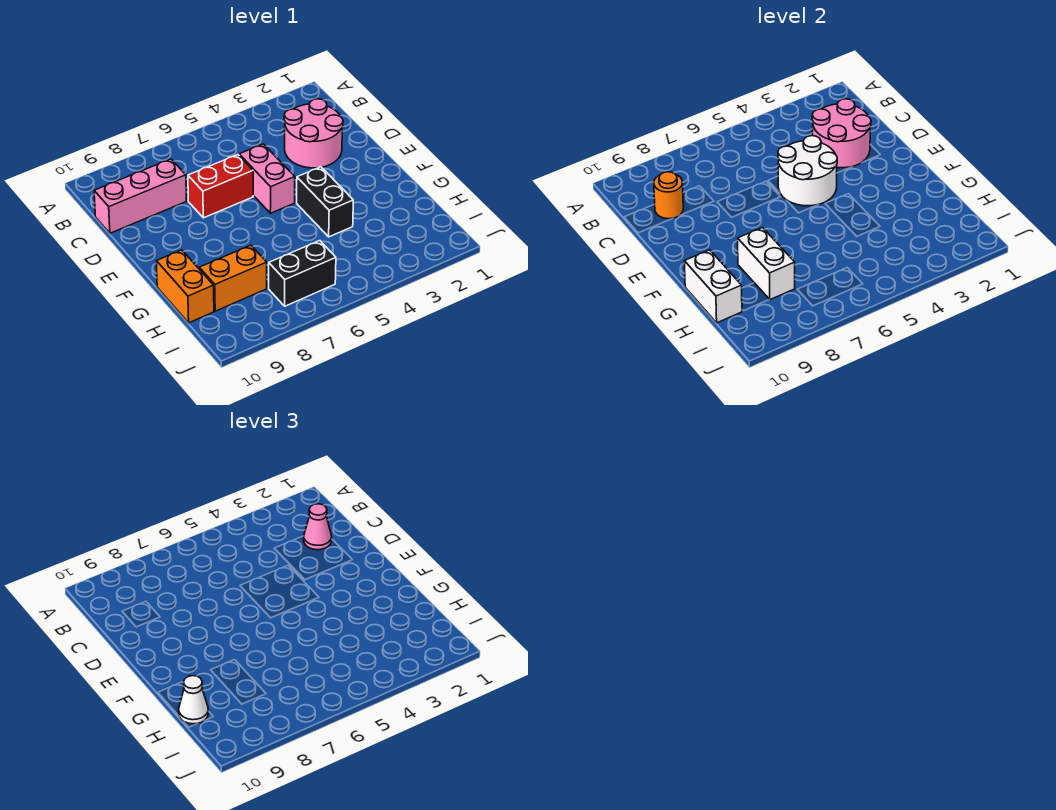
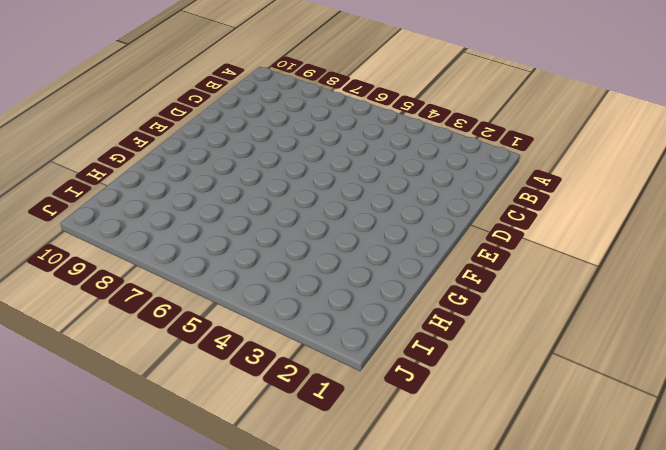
none -> pink 2x2 round brick [284,99,343,168]
none -> pink 1x3 brick [94,159,186,233]
none -> pink 1x2 brick [239,144,295,213]

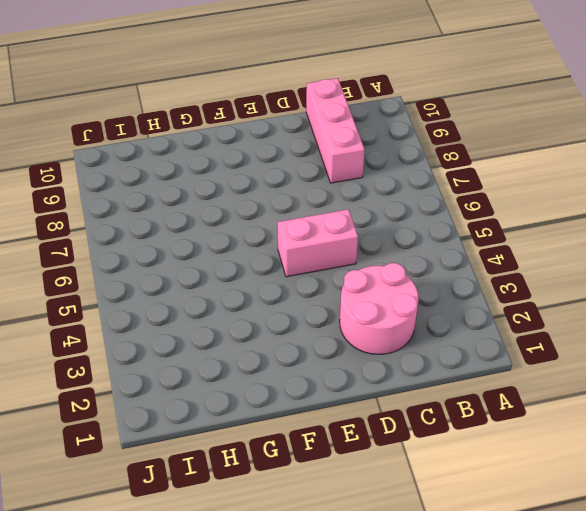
none -> red 1x2 brick [188,155,253,218]
none -> black 1x2 brick [297,167,353,237]
none -> orange 1x2 brick [156,250,214,323]

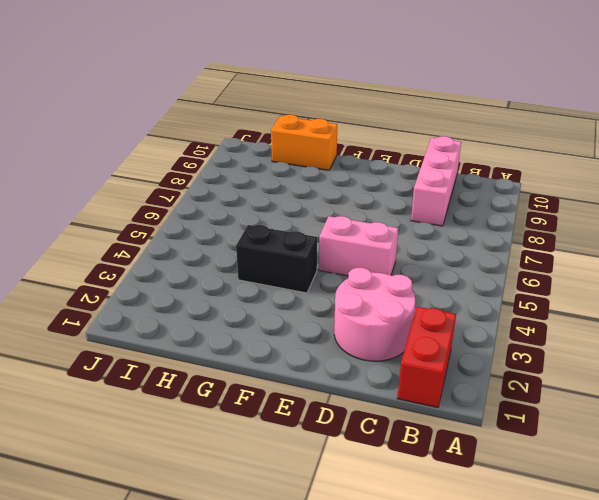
red 1x2 brick [397,307,456,408] -> red 1x2 brick moved to [188,155,253,218]
none -> orange 1x2 brick [199,245,267,311]
none -> black 1x2 brick [269,241,336,306]
none -> pink 2x2 round brick [812,99,871,168]

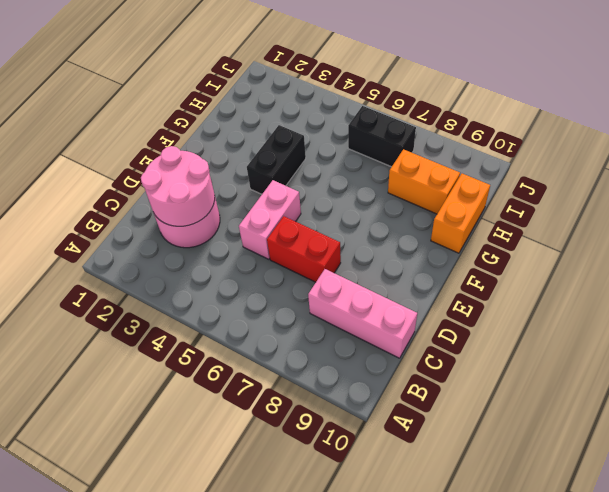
none -> orange 1x1 round brick [654,172,683,219]
none -> white 2x2 round brick [778,136,837,206]
none -> white 1x2 brick [738,228,795,300]

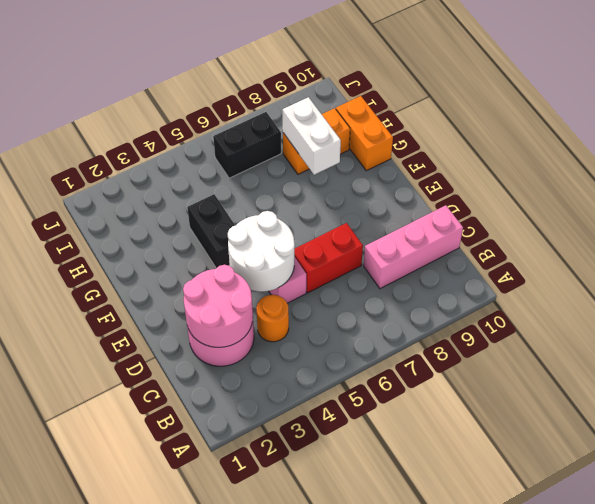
orange 1x1 round brick [256,295,289,342] -> orange 1x1 round brick moved to [654,172,683,219]
none -> white 1x2 brick [684,250,742,323]
none -> pink 1x1 cone [304,504,332,550]
none -> white 1x1 cone [179,676,208,724]

